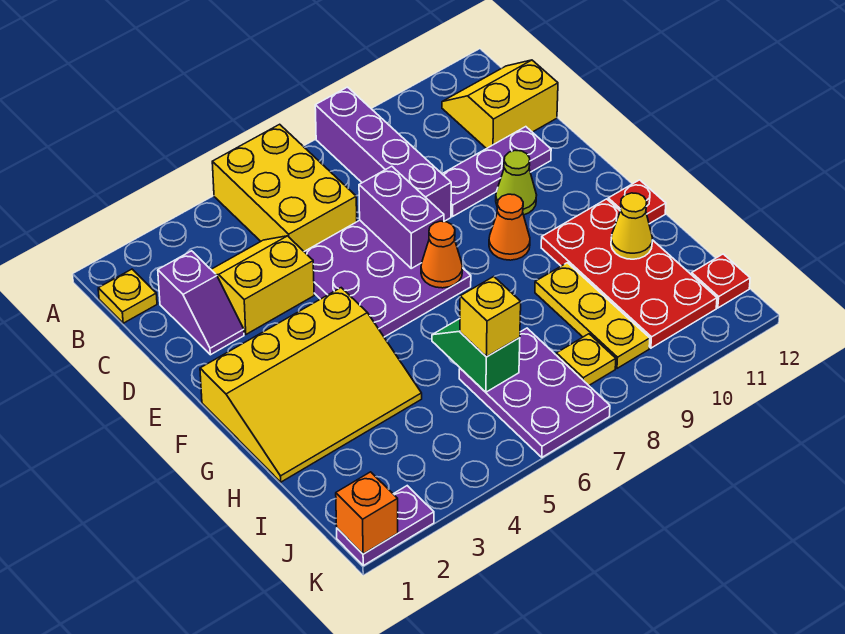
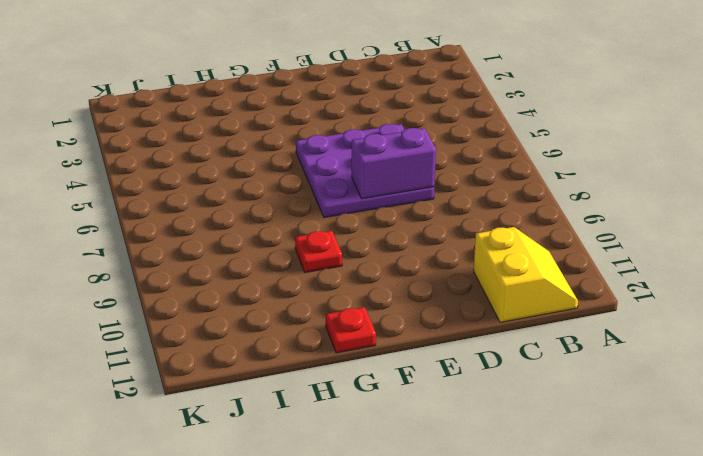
red 1x1 plate [295,231,342,272] -> red 1x1 plate moved to [692,254,750,308]
none -> yellow 2x3 brick [212,124,357,251]
none -> purple 1x4 brick [315,87,451,221]
none -> yellow 1x1 plate [98,269,157,323]

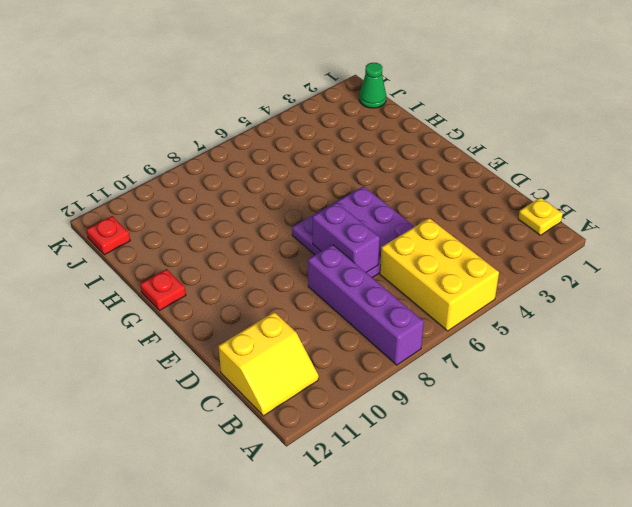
green 1x1 cone [359,63,386,108] -> none
none -> purple 1x2 slope [158,251,244,355]
none -> yellow 2x2 slope [211,236,314,334]
none -> purple 1x3 plate [442,127,551,216]

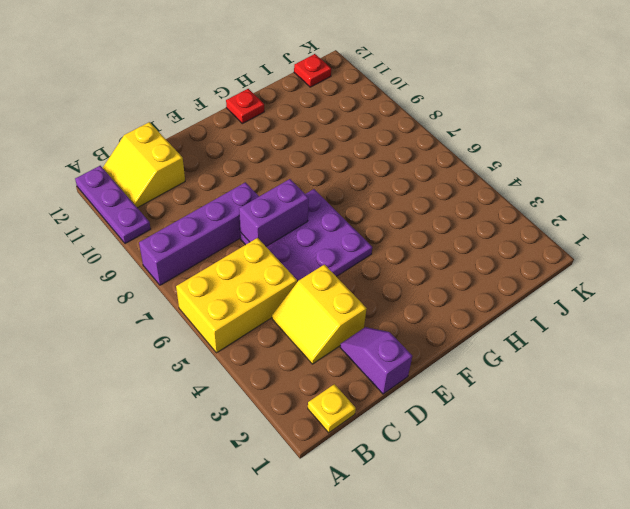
purple 1x3 plate [75,166,150,244] -> purple 1x3 plate moved to [442,127,551,216]
purple 1x2 slope [340,327,412,394] -> purple 1x2 slope turned to [158,251,244,355]
none -> lime 1x1 cone [496,150,537,215]
none -> yellow 3x4 slope [200,288,422,482]
none -> orange 1x1 cone [489,194,530,260]

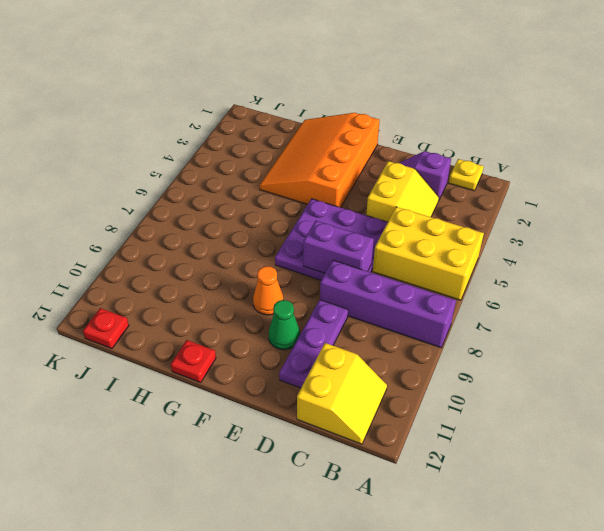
green 1x1 cone [268,300,300,350] -> lime 1x1 cone [496,150,537,215]
orange 3x4 slope [259,113,380,208] -> yellow 3x4 slope [200,288,422,482]
none -> red 2x4 plate [541,199,717,348]
none -> yellow 1x3 plate [535,263,650,368]
none -> purple 2x3 plate [459,328,610,457]

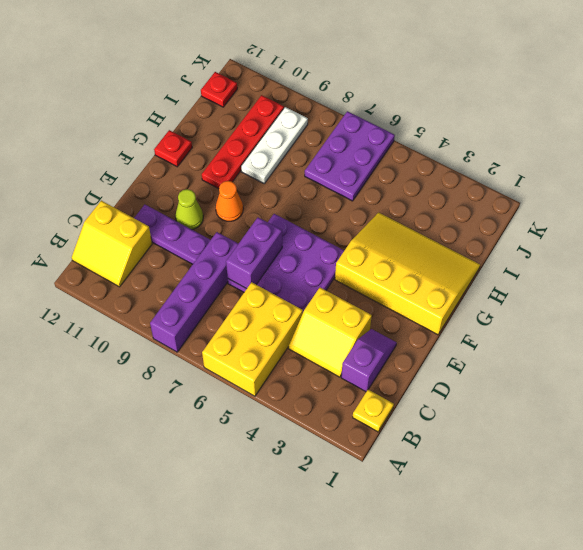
red 1x4 plate [202,95,284,189] -> red 2x4 plate [541,199,717,348]
white 1x3 plate [241,107,308,183] -> yellow 1x3 plate [535,263,650,368]
none -> yellow 1x1 plate [556,334,616,385]
none -> purple 1x2 plate [337,486,434,565]
none -> orange 1x1 cone [421,221,463,288]

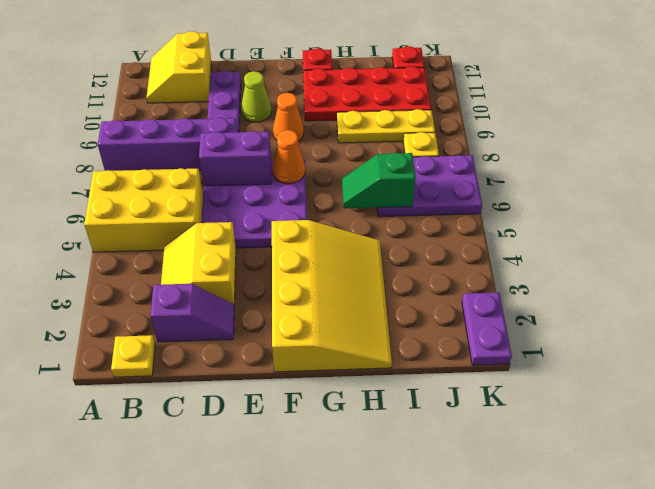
none -> yellow 1x1 cone [611,193,652,259]
none -> orange 1x1 brick [336,472,398,554]
none -> yellow 1x1 brick [460,277,521,357]

